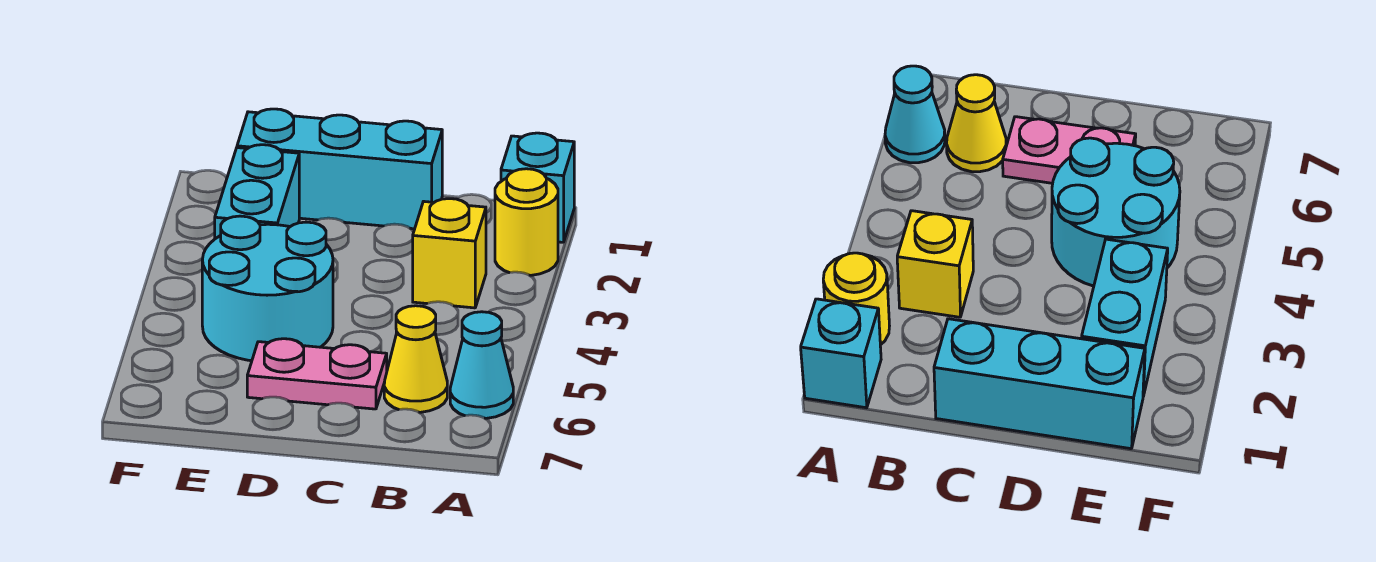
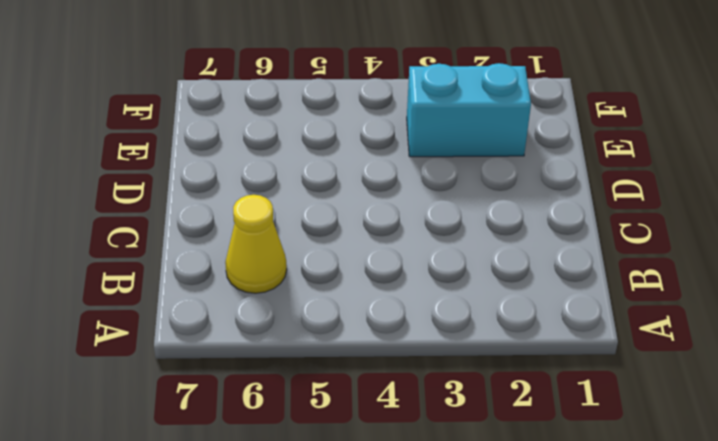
none -> cyan 1x1 brick [501,133,574,242]
none -> yellow 1x1 round brick [495,169,558,275]

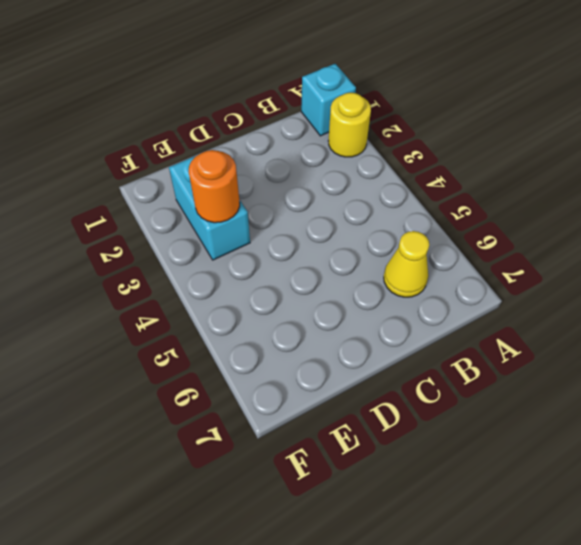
orange 1x1 round brick [189,150,240,223] -> none
none -> cyan 1x1 cone [450,312,513,418]
none -> yellow 1x1 brick [413,199,486,308]

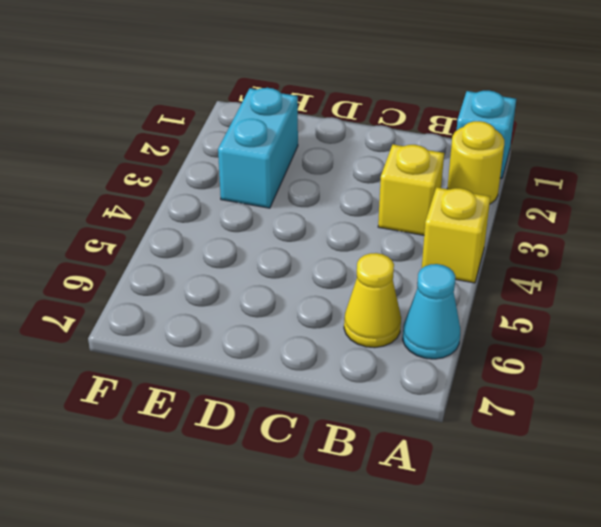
yellow 1x1 brick [422,187,490,283] -> none
none -> cyan 1x3 brick [237,109,442,229]
none -> pink 1x2 plate [247,339,387,409]

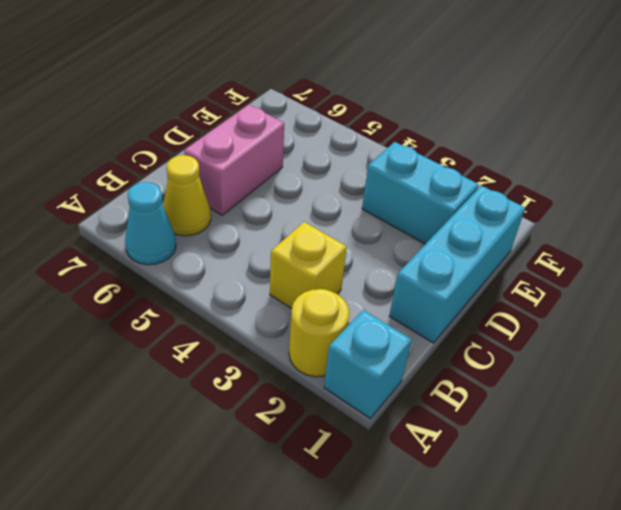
pink 1x2 brick [184,105,284,215] -> pink 1x2 plate [247,339,387,409]
none -> cyan 2x2 round brick [202,216,333,361]

